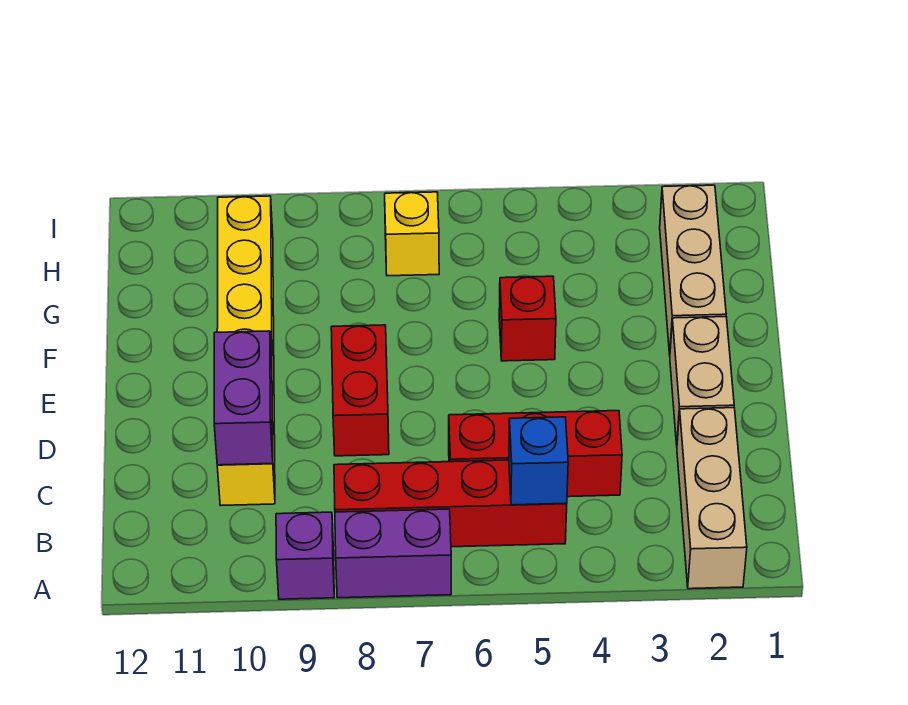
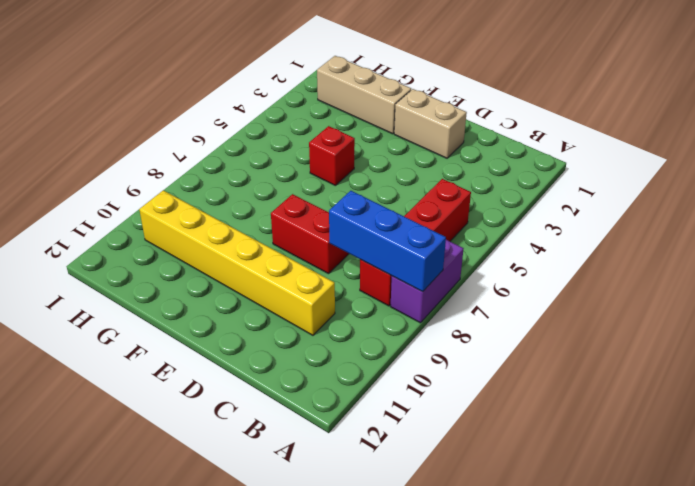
blue 1x3 brick [329,191,446,292] -> none
none -> tan 1x3 brick [677,408,747,589]
none -> purple 1x1 brick [276,512,334,599]
none -> red 1x3 brick [449,411,622,497]

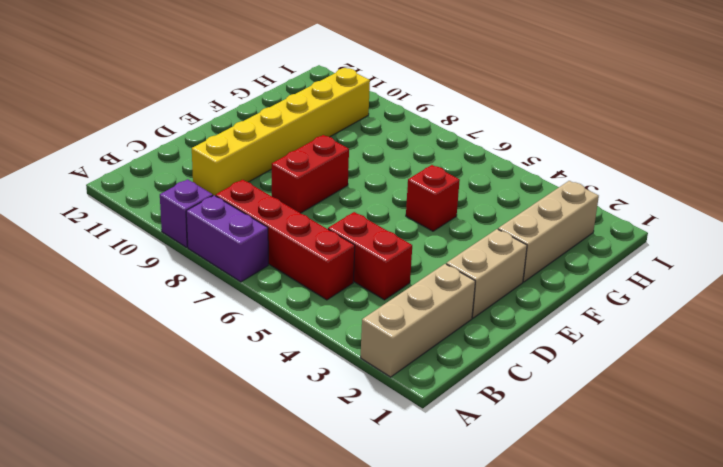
red 1x2 brick [328,212,412,300] -> red 1x3 brick [449,411,622,497]
none -> yellow 1x1 brick [385,192,439,276]
none -> blue 1x1 brick [509,417,568,505]
none -> purple 1x2 brick [214,331,273,465]

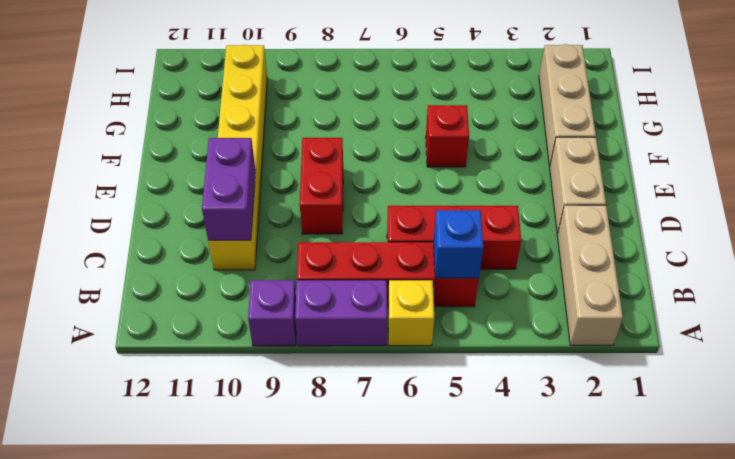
yellow 1x1 brick [388,280,434,346] -> yellow 1x1 brick moved to [385,192,439,276]

